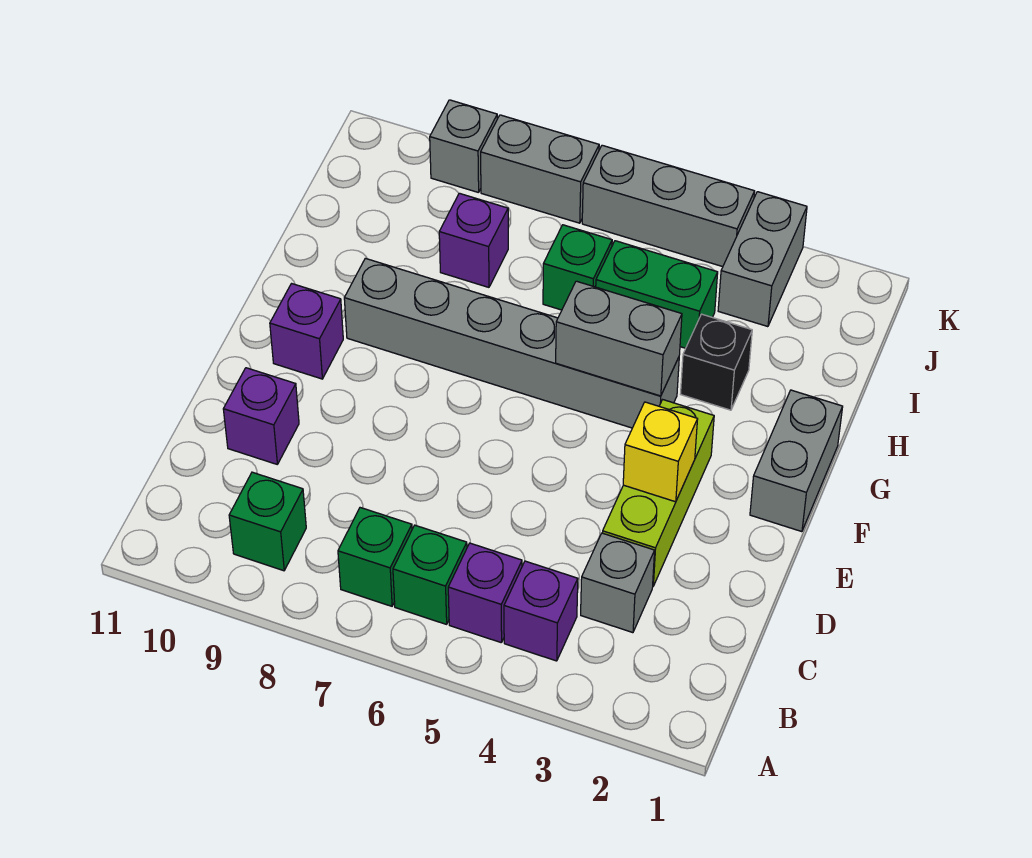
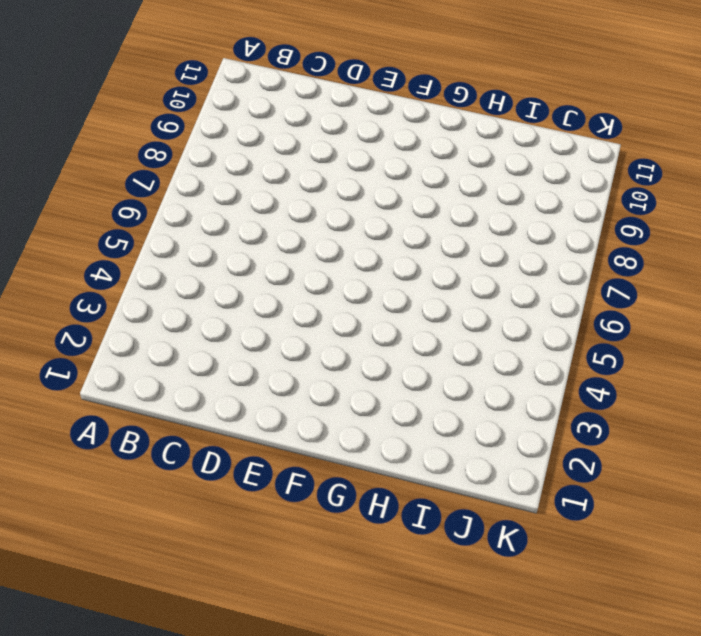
none -> purple 1x1 brick [504,561,578,661]
none -> purple 1x1 brick [448,543,522,643]
none -> green 1x1 brick [393,525,467,624]

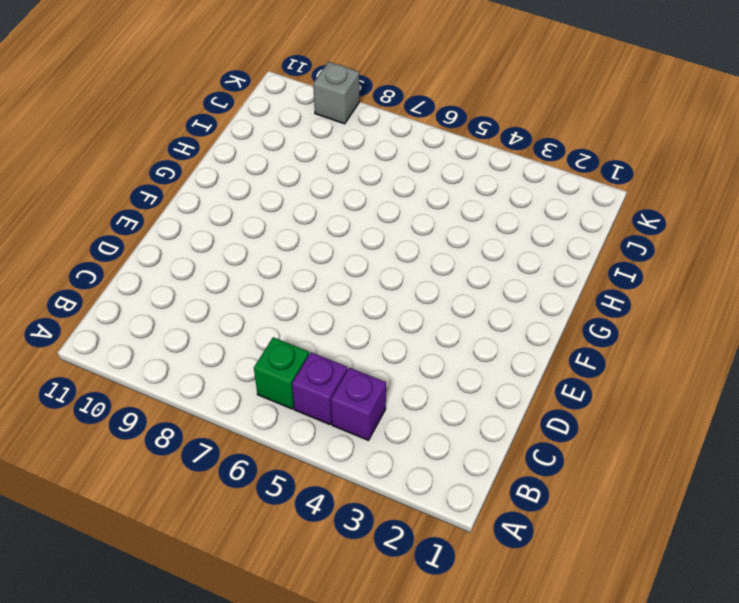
none -> green 1x1 brick [338,508,412,606]
none -> green 1x1 brick [229,472,306,571]
none -> grey 1x1 brick [581,533,655,633]

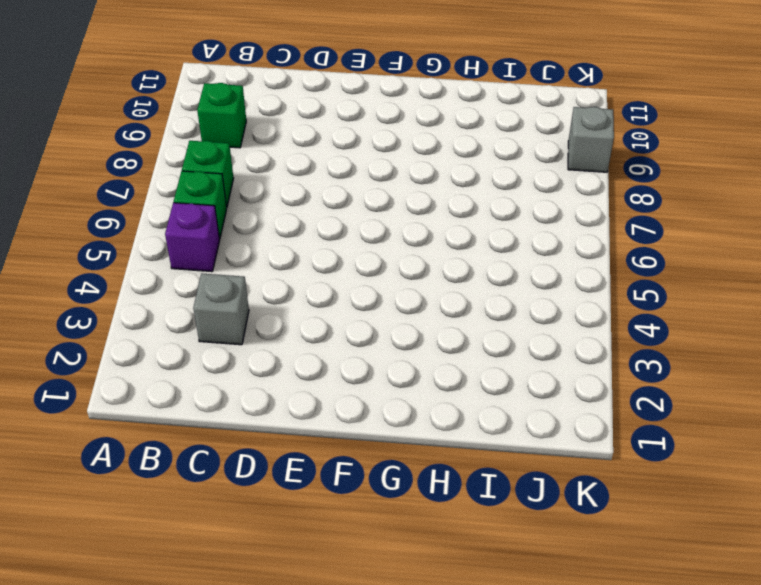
none -> purple 1x1 brick [504,561,578,661]
none -> lime 1x3 brick [603,400,714,586]
none -> purple 1x1 brick [223,368,299,464]

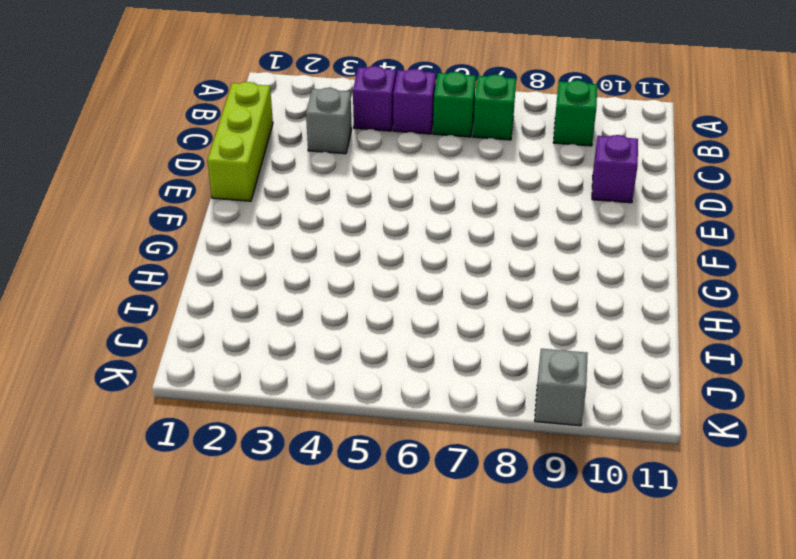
lime 1x3 brick [207,82,273,201] -> lime 1x3 brick moved to [603,400,714,586]
none -> grey 1x2 brick [750,390,843,532]
none -> purple 1x1 brick [270,284,343,379]
none -> grey 1x6 brick [344,258,679,428]

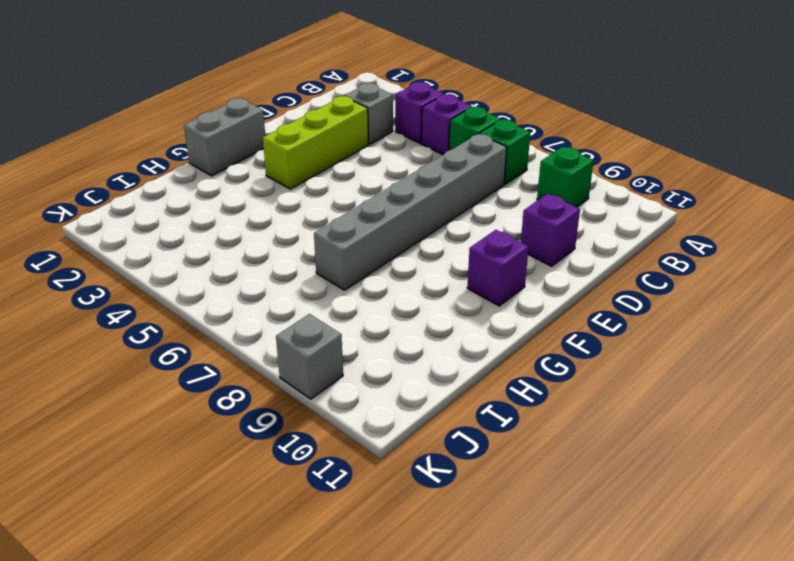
grey 1x6 brick [314,134,507,290] -> grey 1x6 brick turned to [344,258,679,428]
none -> black 1x1 brick [681,314,752,410]
none -> green 1x2 brick [596,241,718,348]
none -> green 1x1 brick [543,225,612,310]

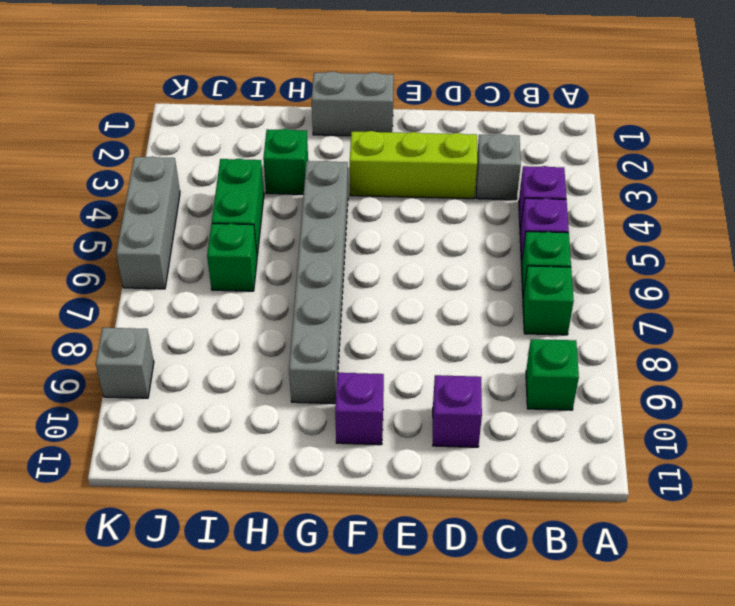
green 1x1 brick [263,129,308,194] -> black 1x1 brick [681,314,752,410]
none -> purple 1x1 brick [439,193,508,287]
none -> grey 1x2 brick [718,192,807,327]
none -> grey 1x2 brick [481,115,599,223]

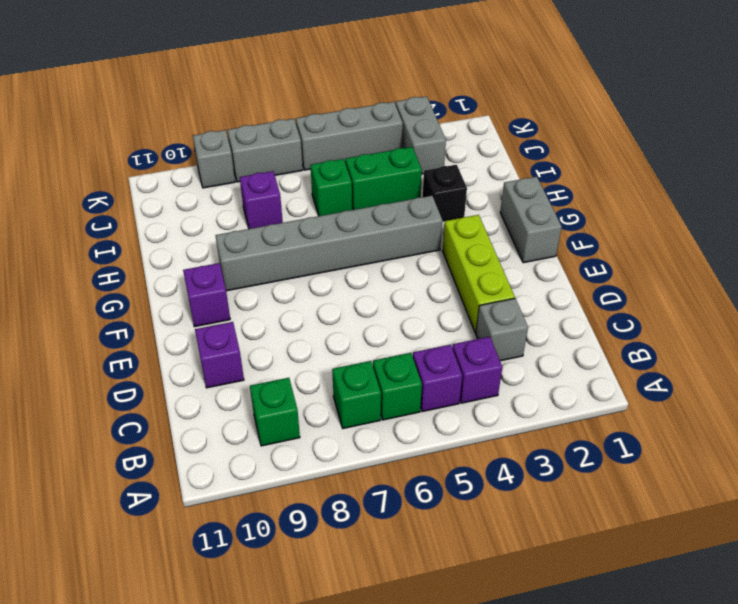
none -> yellow 1x1 brick [623,402,698,502]
none -> grey 1x2 brick [556,281,682,396]

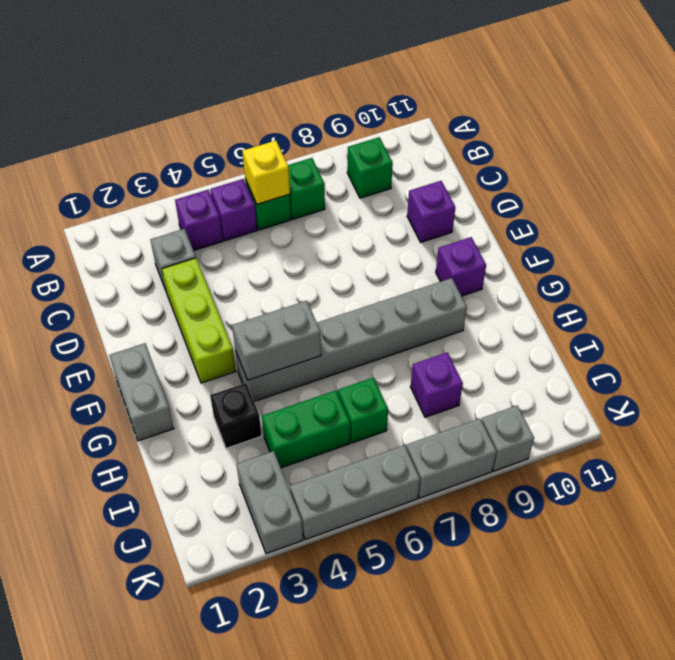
yellow 1x1 brick [243,141,290,204] -> yellow 1x1 brick moved to [623,402,698,502]

